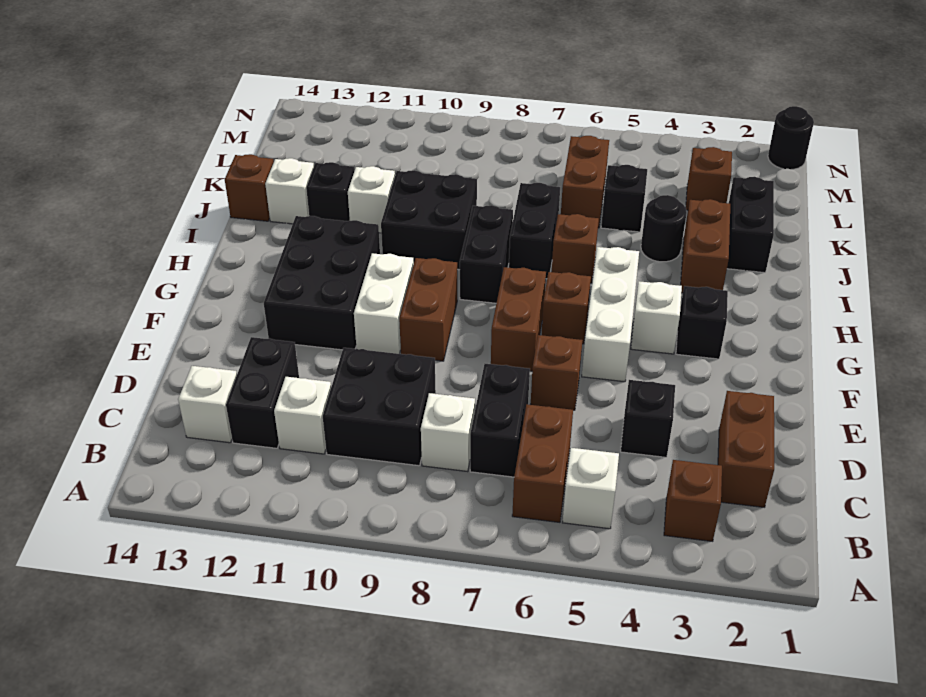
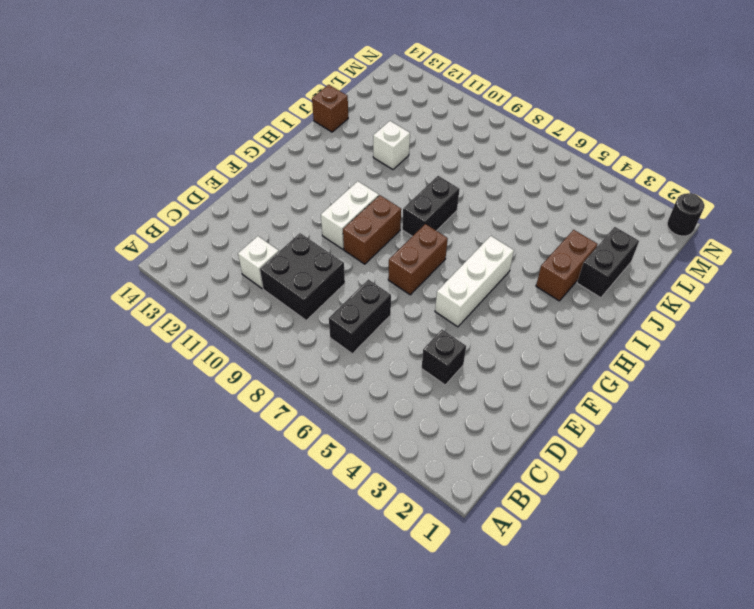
none -> brown 1x1 brick [664,460,722,541]
none -> white 1x1 brick [563,448,619,529]
none -> brown 1x2 brick [512,404,573,522]
none -> brown 1x2 brick [718,391,774,507]

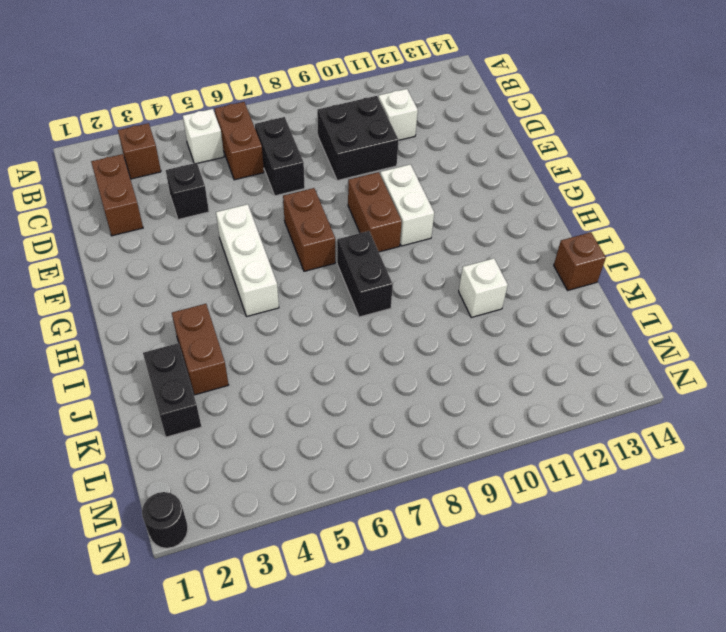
none -> white 1x1 brick [421,393,475,472]
none -> black 1x2 brick [226,337,299,448]
none -> white 1x1 brick [178,366,237,443]
none -> brown 1x1 brick [531,335,583,410]

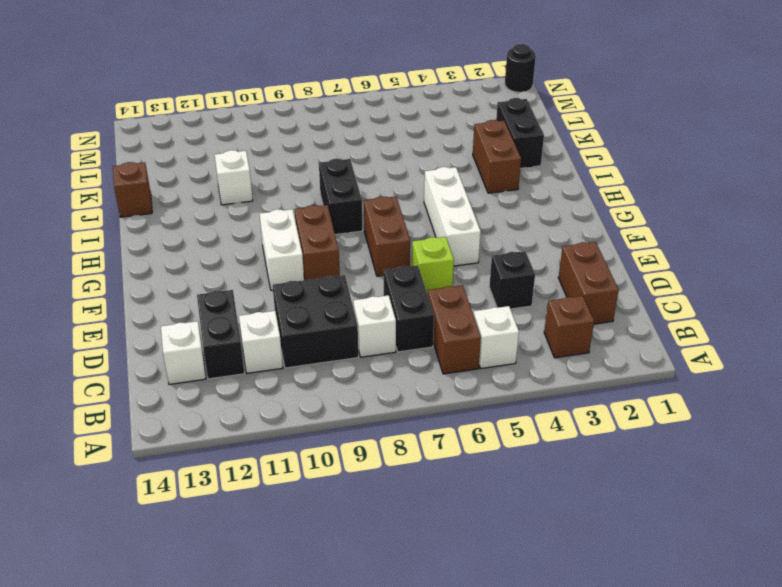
lime 1x1 brick [412,237,454,294] -> brown 1x1 brick [531,335,583,410]
none -> black 2x3 brick [264,216,380,350]
none -> black 1x1 brick [676,286,728,359]
none -> white 1x1 brick [631,281,682,354]
none -> brown 1x1 brick [542,272,591,344]

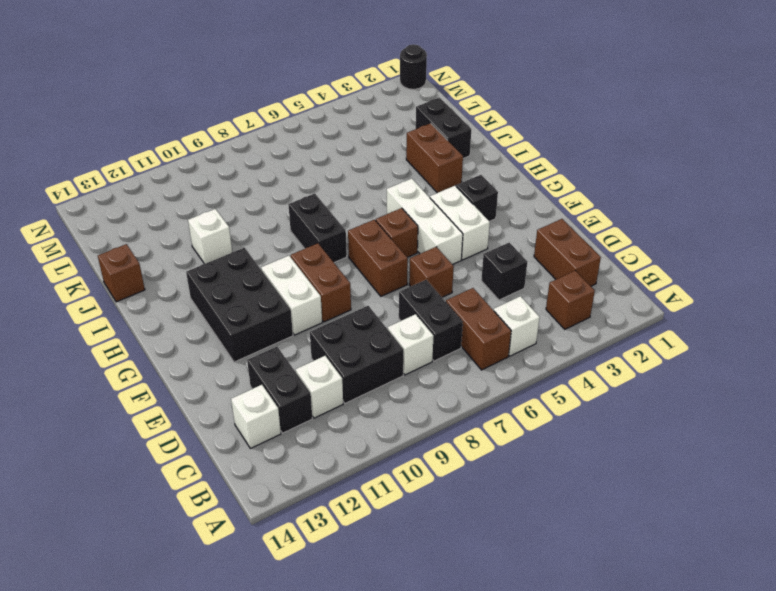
white 1x2 brick [430,186,490,260] -> white 1x1 brick [631,281,682,354]
none -> brown 1x1 brick [552,214,599,283]
none -> black 1x2 brick [509,183,560,279]
none -> black 2x2 brick [381,170,477,270]
none -> black 1x1 round brick [641,195,687,262]

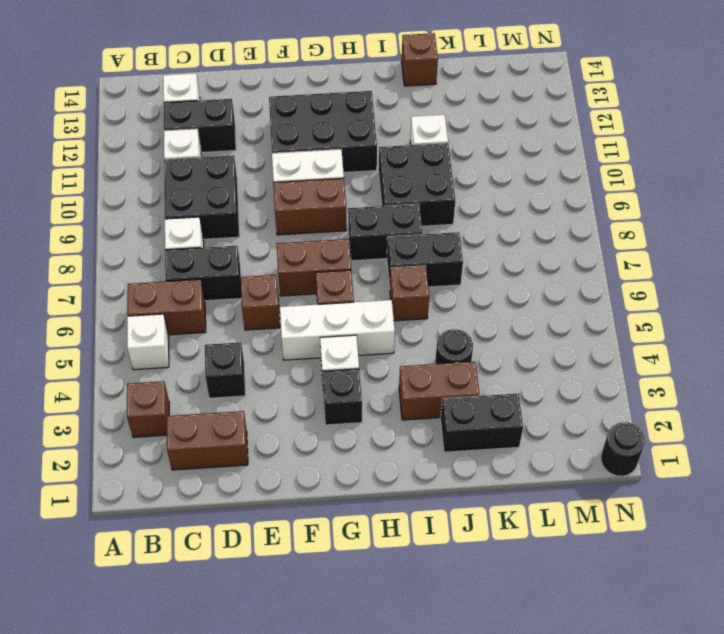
none -> black 1x1 brick [306,162,354,221]
none -> white 1x1 brick [265,158,314,224]
none -> black 1x1 brick [601,165,647,232]
none -> brown 1x2 brick [561,136,609,228]

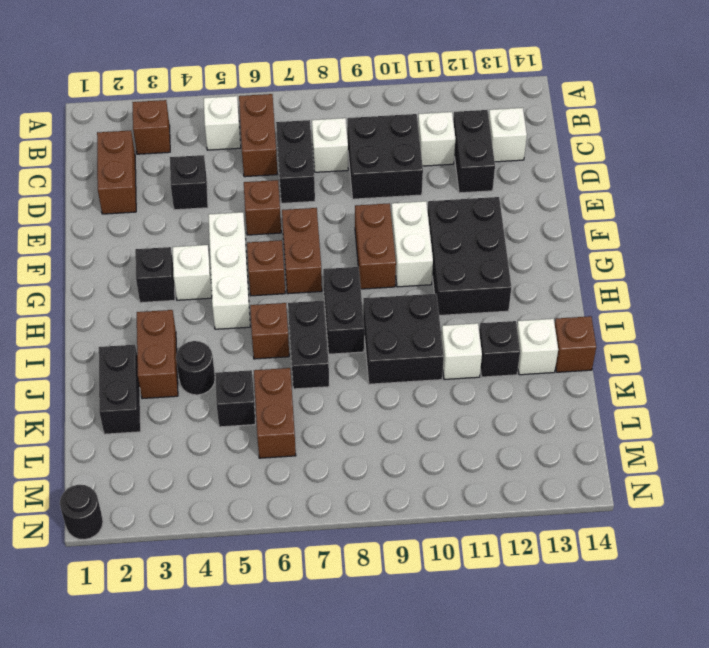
none -> brown 1x1 brick [686,147,732,210]

